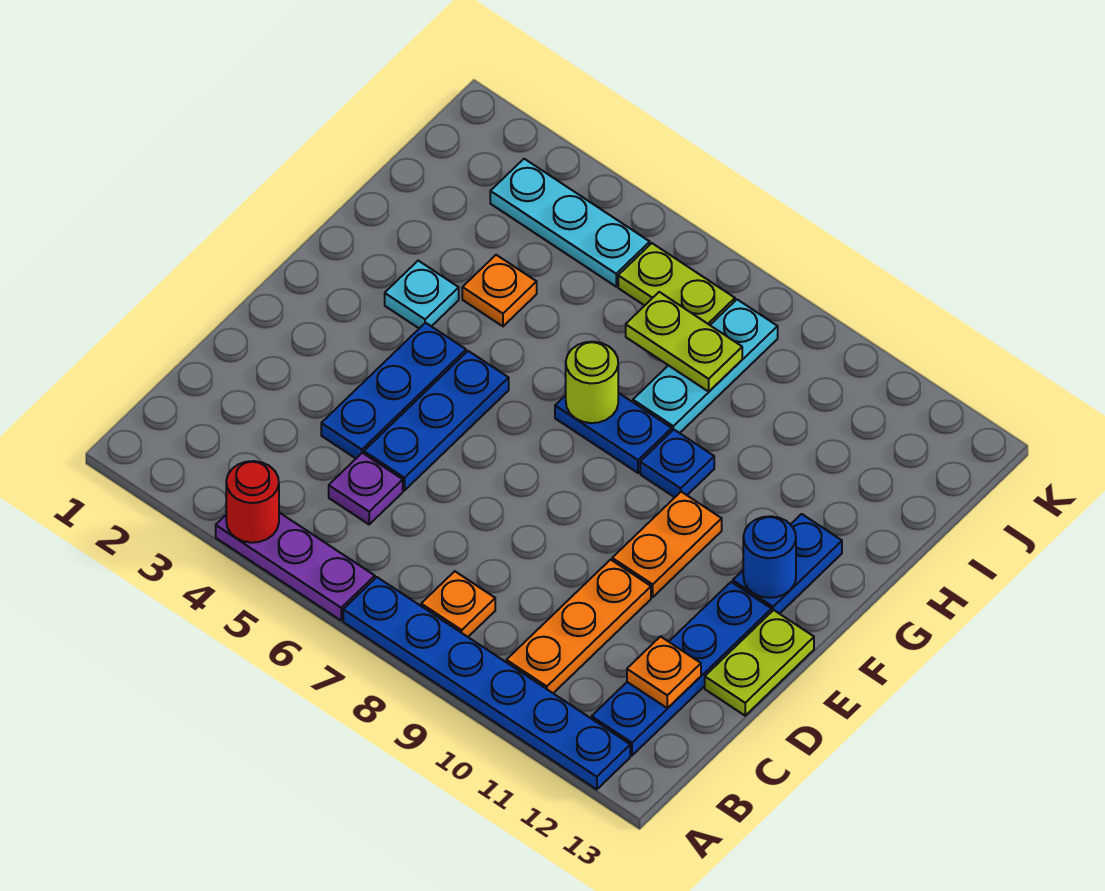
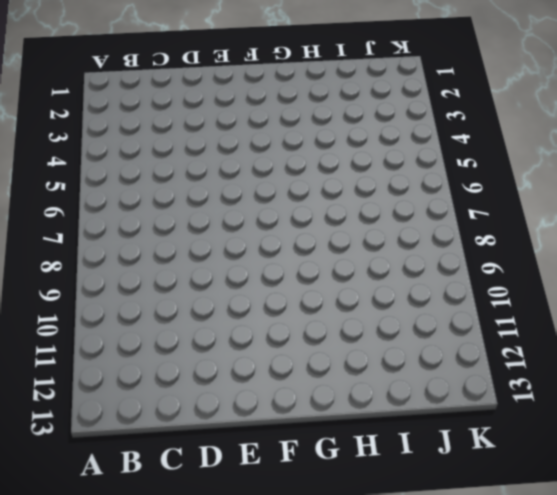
none -> purple 1x3 plate [216,512,375,620]
none -> blue 1x6 plate [343,577,630,790]
none -> orange 1x1 plate [421,571,495,637]

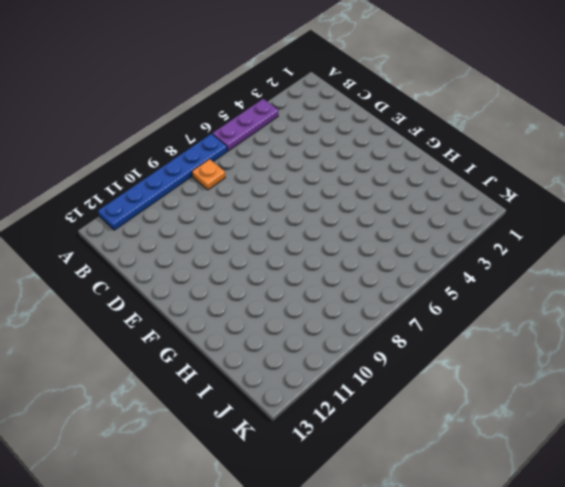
none -> orange 1x3 plate [506,560,651,693]
none -> blue 1x4 plate [592,582,772,755]
none -> purple 1x1 plate [329,453,403,524]

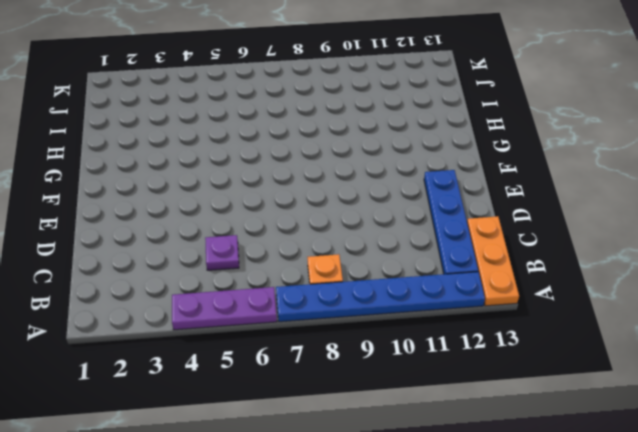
orange 1x3 plate [467,216,519,306] -> orange 1x3 plate moved to [506,560,651,693]
none -> blue 1x3 plate [321,323,466,458]
none -> blue 1x3 plate [364,351,509,491]
none -> lime 1x2 plate [705,610,814,716]

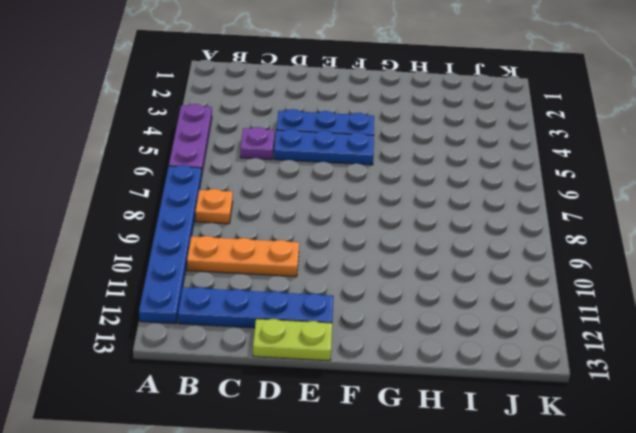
none -> orange 1x2 plate [612,492,722,597]
none -> blue 1x2 plate [733,514,842,614]
none -> cyan 1x1 plate [385,261,459,328]

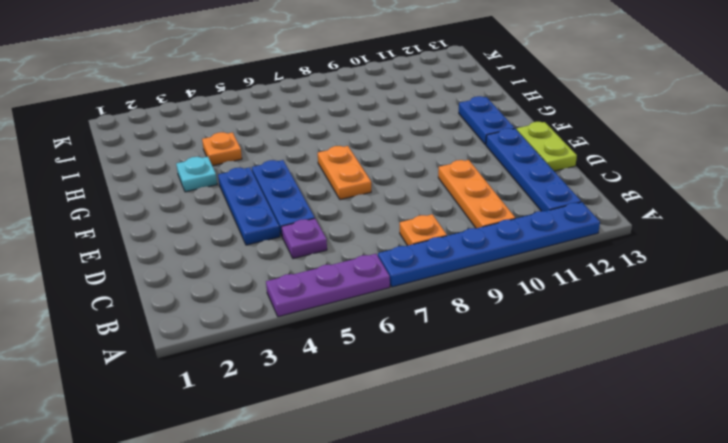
orange 1x2 plate [318,146,371,200] -> orange 1x2 plate moved to [612,492,722,597]
none -> blue 1x2 plate [555,393,672,473]
none -> blue 1x1 plate [640,430,714,497]
none -> cyan 1x3 plate [633,300,778,433]

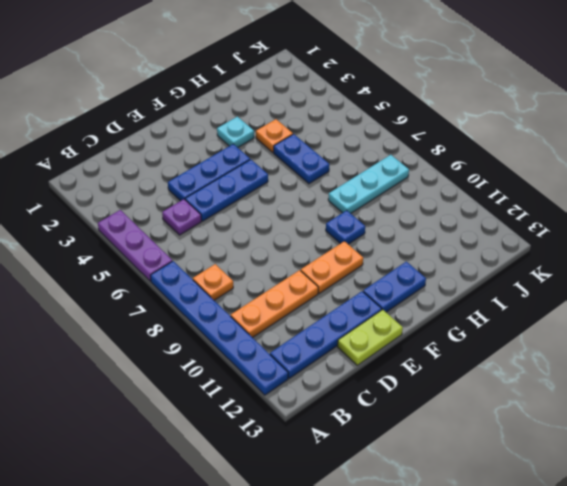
blue 1x2 plate [274,134,329,184] -> blue 1x2 plate moved to [555,393,672,473]
none -> cyan 1x3 plate [490,159,650,287]
none -> lime 1x2 plate [618,243,735,325]
none -> red 1x1 round brick [226,461,279,543]

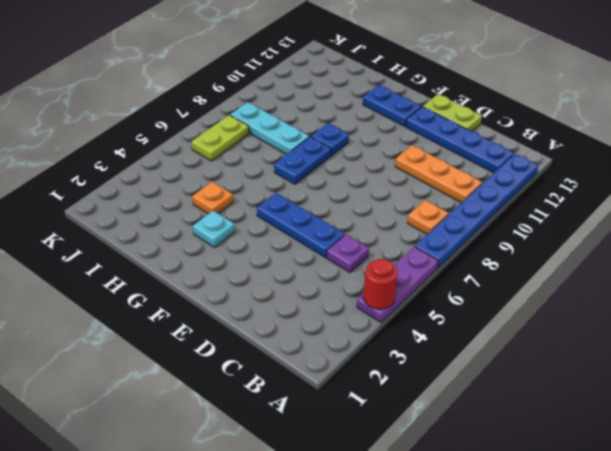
none -> blue 1x3 plate [321,323,466,458]
none -> orange 1x2 plate [612,492,722,597]
none -> cyan 1x3 plate [490,159,650,287]

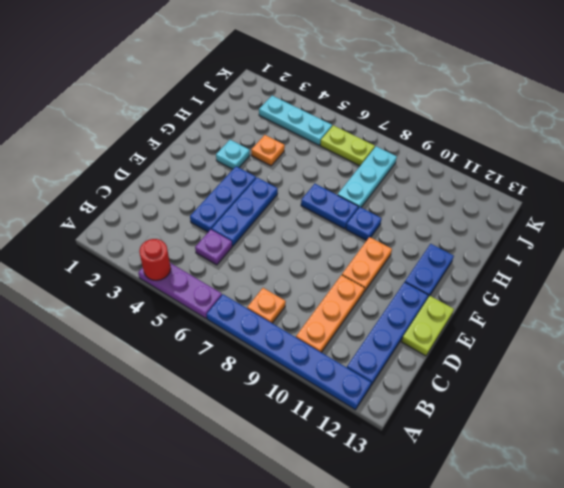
none -> orange 1x1 plate [627,637,701,708]
none -> blue 1x1 round brick [743,516,796,598]
none -> lime 1x1 round brick [566,342,618,423]

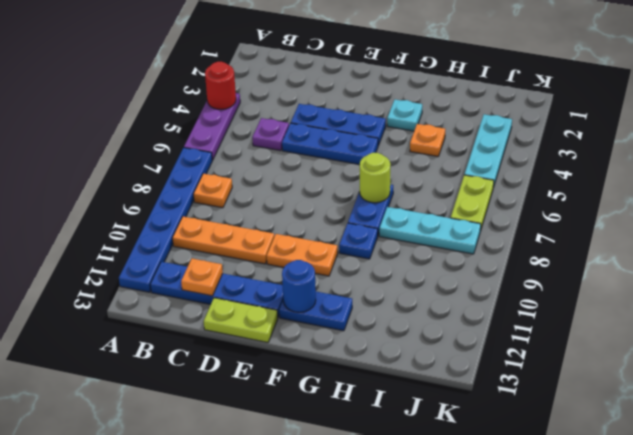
none -> lime 1x2 plate [626,292,742,392]

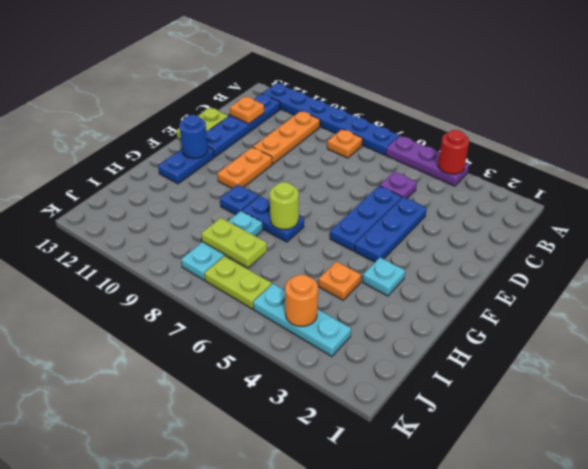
orange 1x1 round brick [285,275,318,327] -> none

